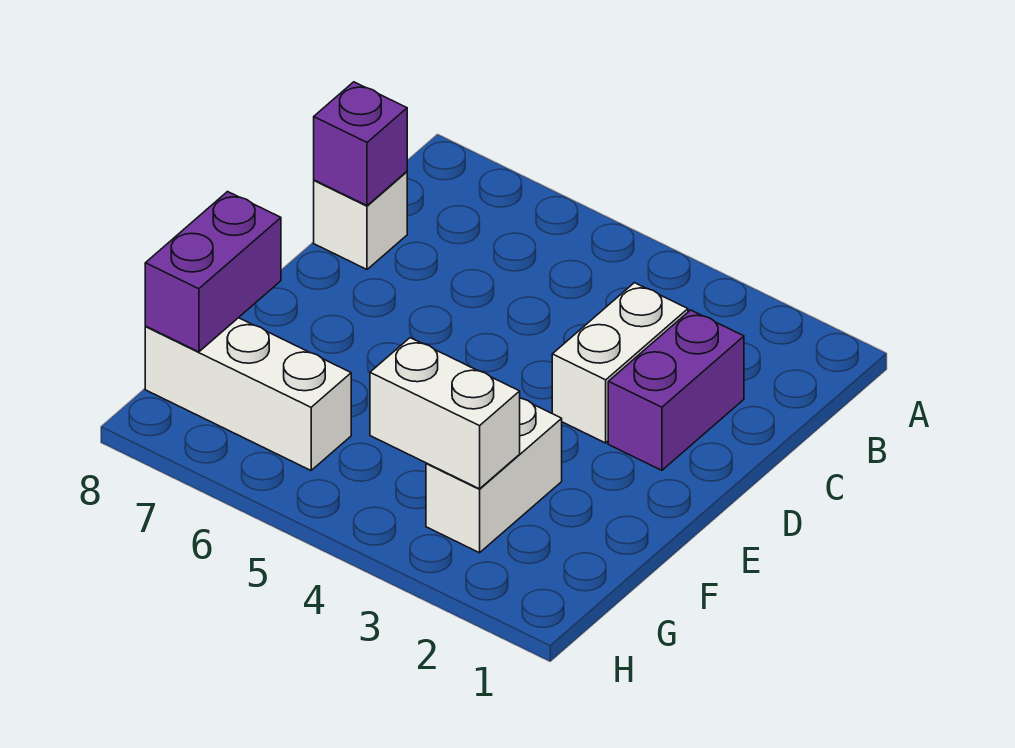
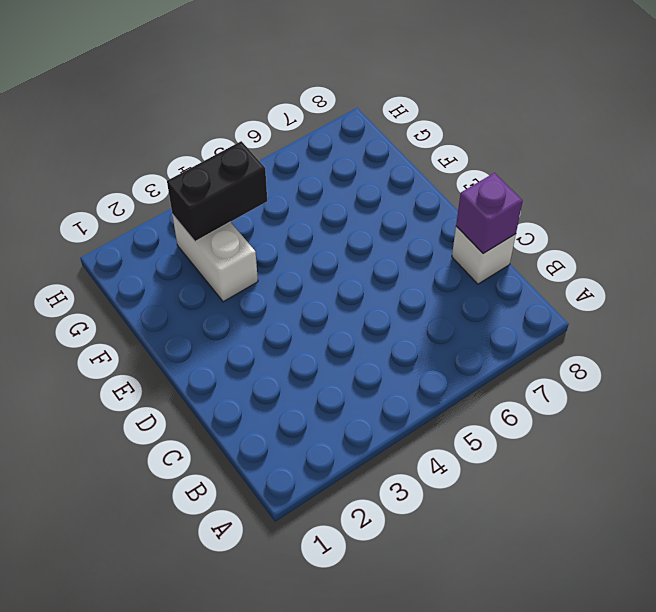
black 1x2 brick [167,141,267,241] -> white 1x2 brick [370,338,520,489]
none -> purple 1x2 brick [608,310,744,470]
none -> white 1x2 brick [552,283,688,443]

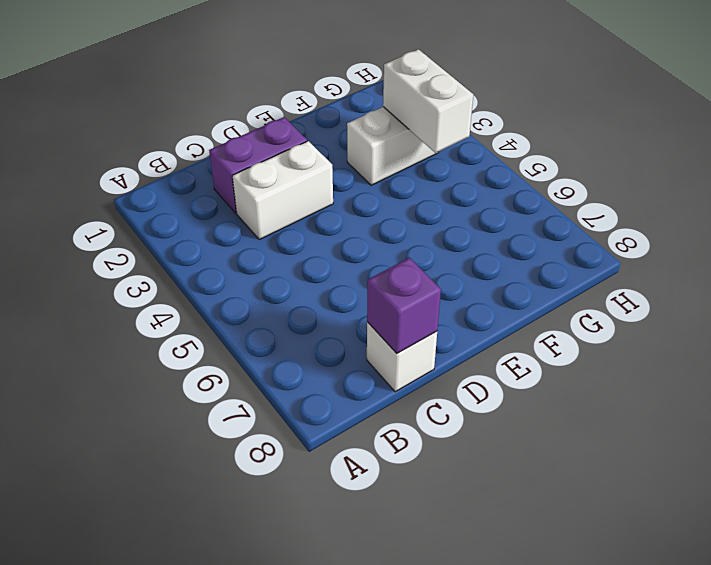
none -> white 1x3 brick [145,318,351,470]
none -> purple 1x2 brick [145,192,281,352]

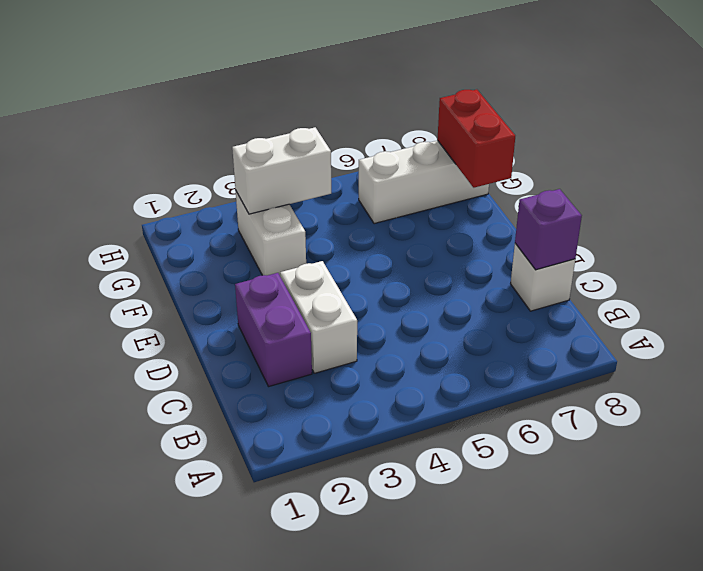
red 1x2 brick [437,90,515,188] -> purple 1x2 brick [145,192,281,352]

